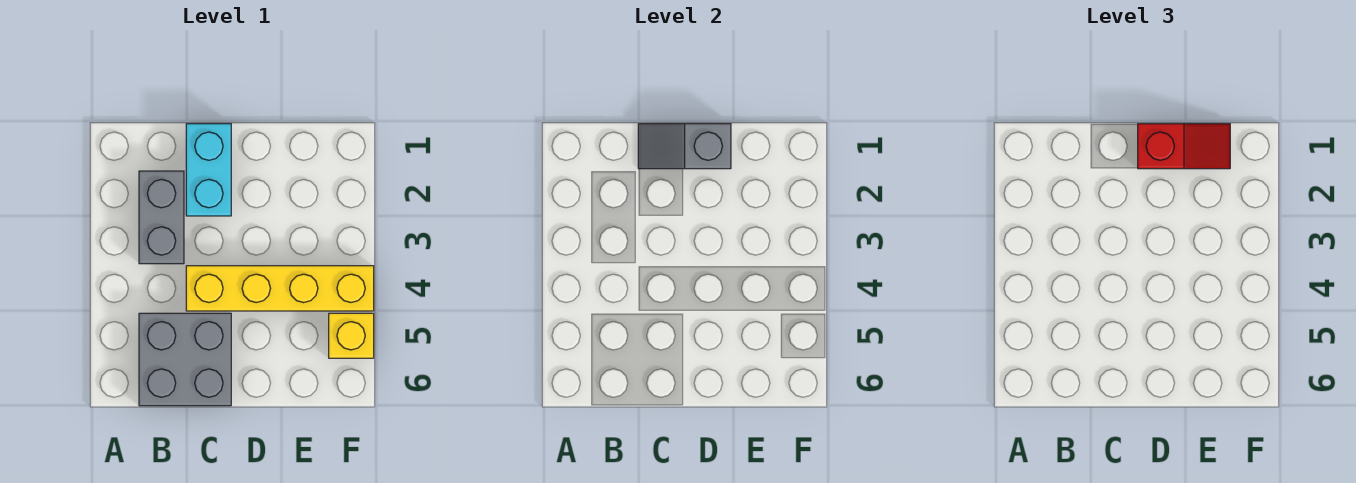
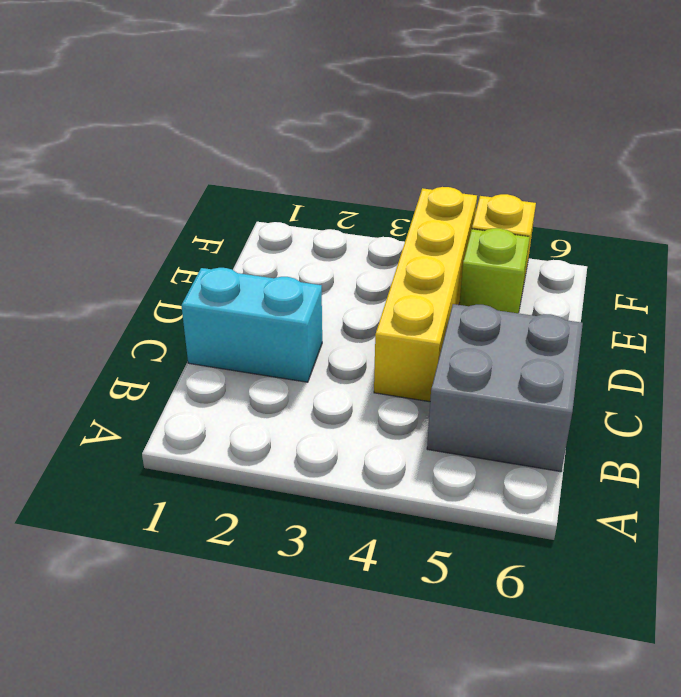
lime 1x1 brick [459,228,530,313] -> none
none -> grey 1x2 brick [139,171,184,264]
none -> grey 1x2 slope [638,124,731,169]

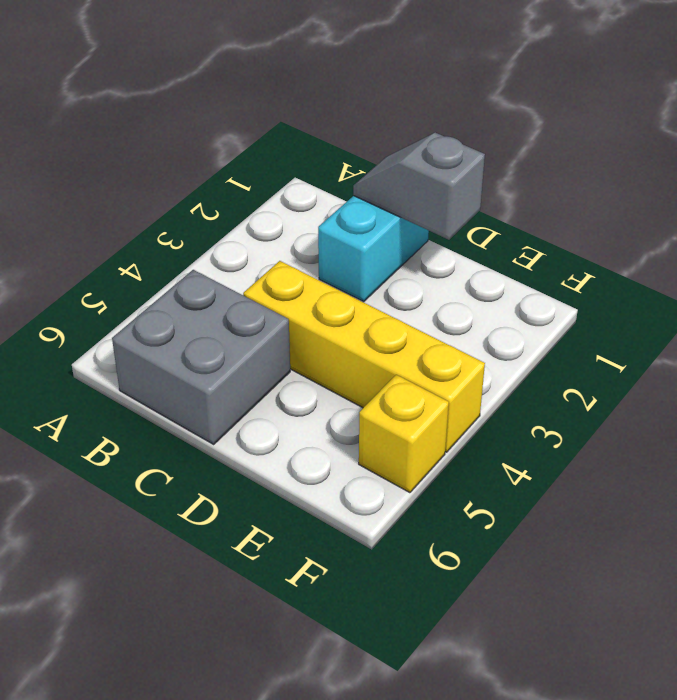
none -> grey 1x2 brick [139,171,184,264]
none -> red 1x2 slope [1138,124,1230,169]

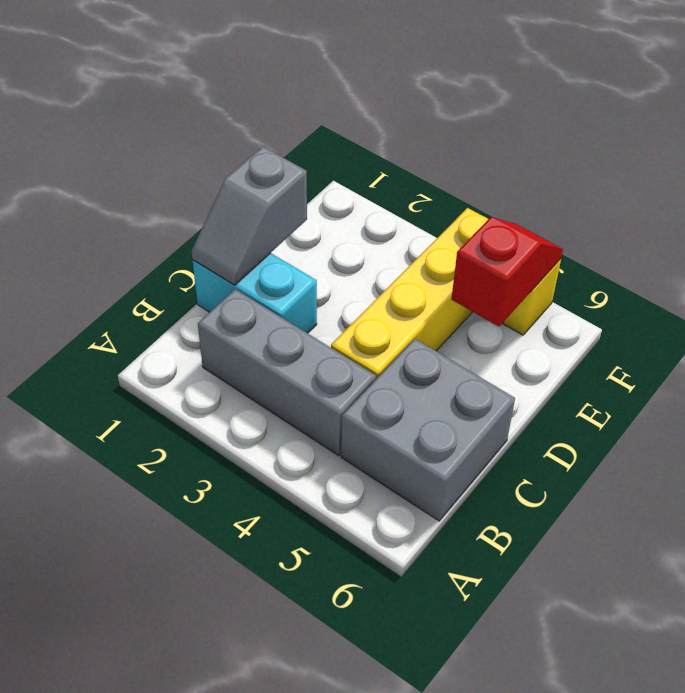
grey 1x3 brick [198,289,376,456] -> grey 1x2 brick [139,171,184,264]
red 1x2 slope [451,217,563,327] -> red 1x2 slope moved to [1138,124,1230,169]

